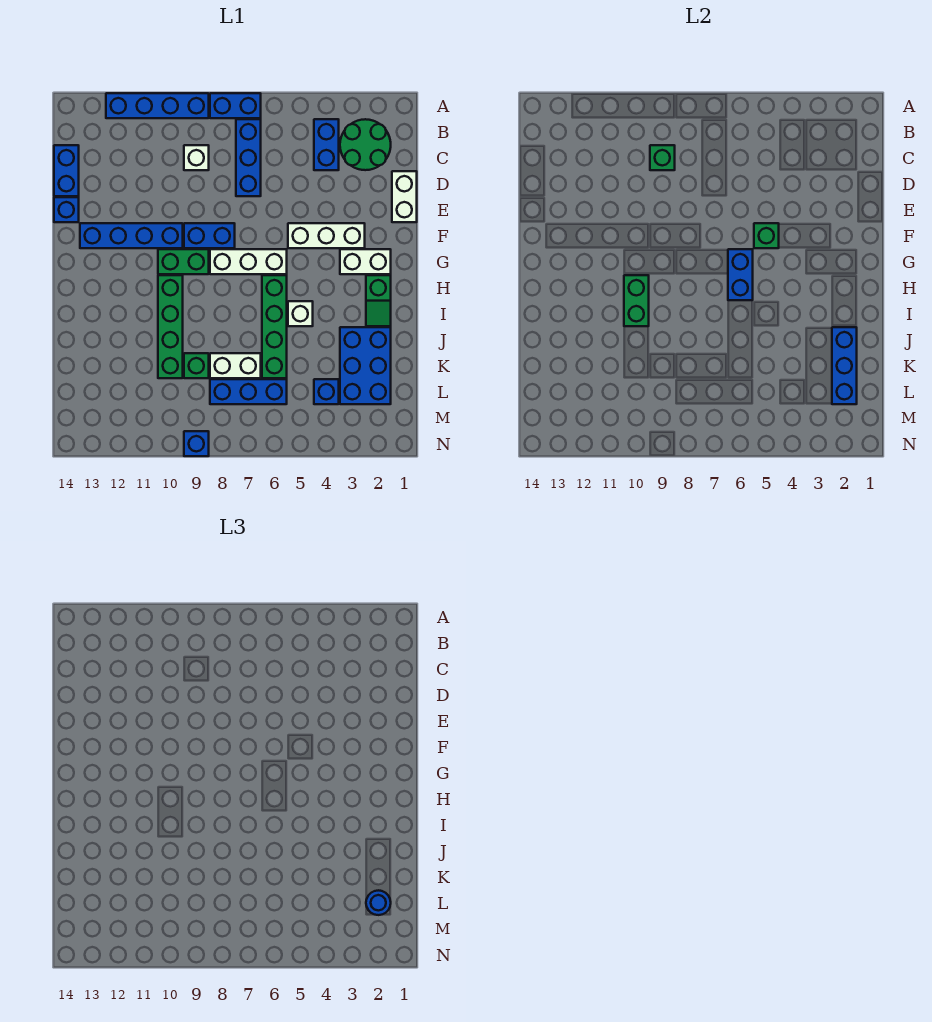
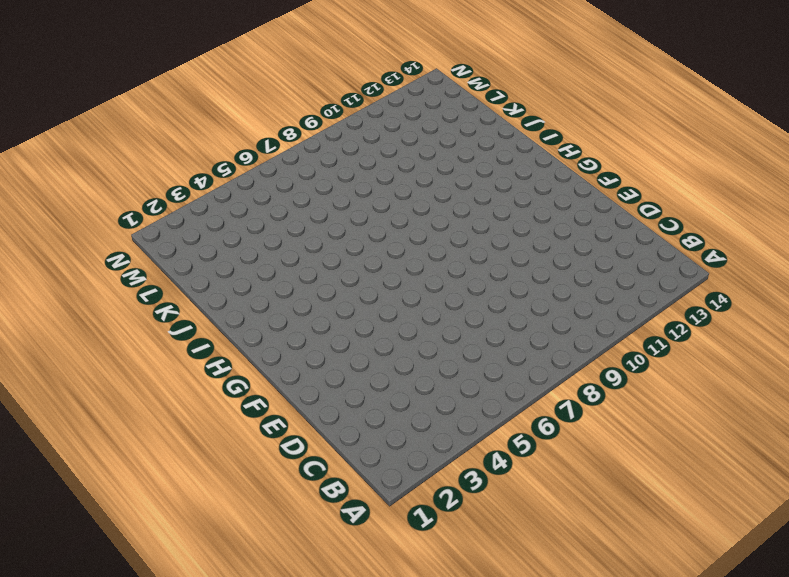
none -> blue 1x2 brick [210,93,261,118]
none -> blue 1x4 brick [106,93,209,118]
none -> green 2x2 round brick [340,119,391,170]
none -> blue 1x2 brick [314,119,339,170]

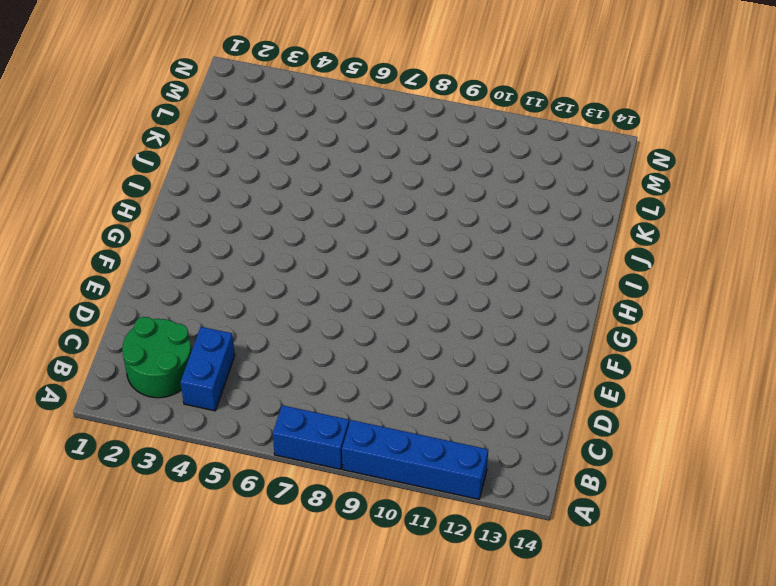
none -> blue 1x3 brick [236,119,261,196]
none -> white 1x1 brick [184,145,209,170]
none -> blue 1x2 brick [54,145,79,196]
none -> white 1x2 brick [392,171,417,222]

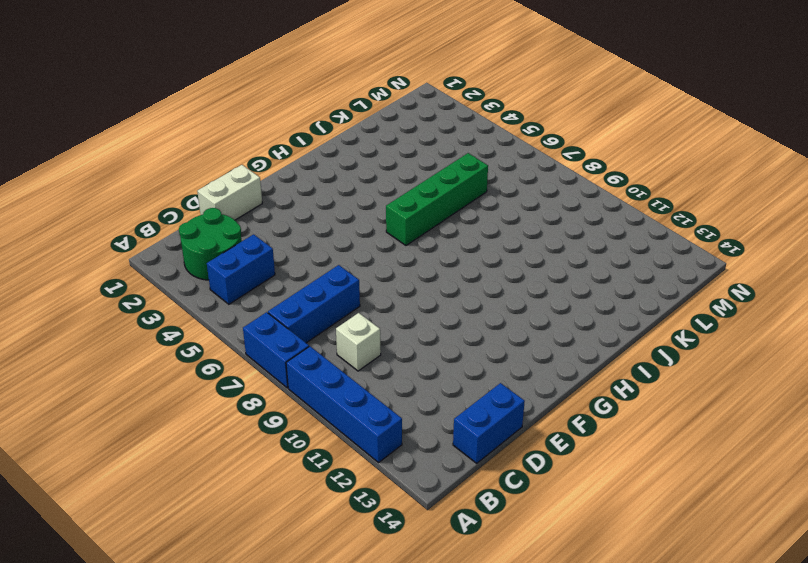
none -> blue 1x1 brick [54,197,79,222]
none -> white 1x3 brick [288,223,365,248]
none -> blue 1x2 brick [184,223,235,248]
none -> blue 1x4 brick [80,223,183,248]

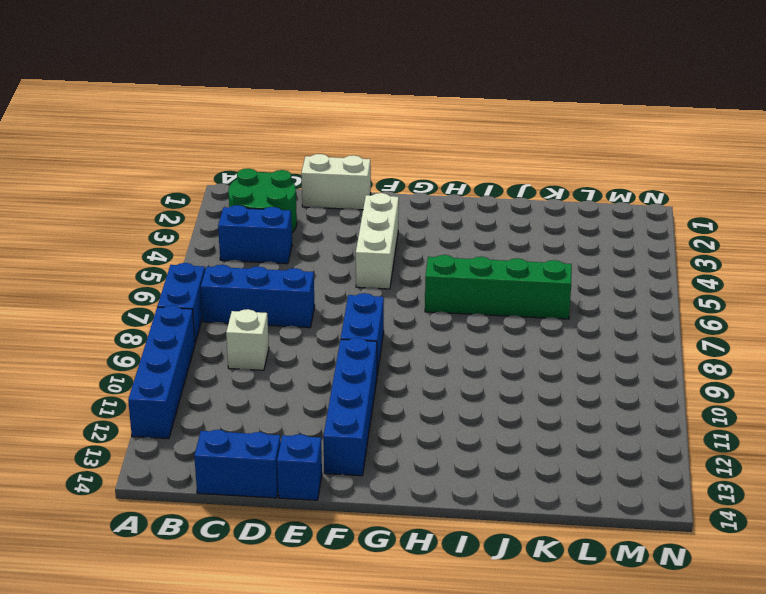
none -> white 1x2 brick [340,249,391,274]
none -> white 1x3 brick [210,249,287,274]
none -> green 1x2 brick [158,249,209,274]
none -> green 1x2 slope [366,275,391,326]

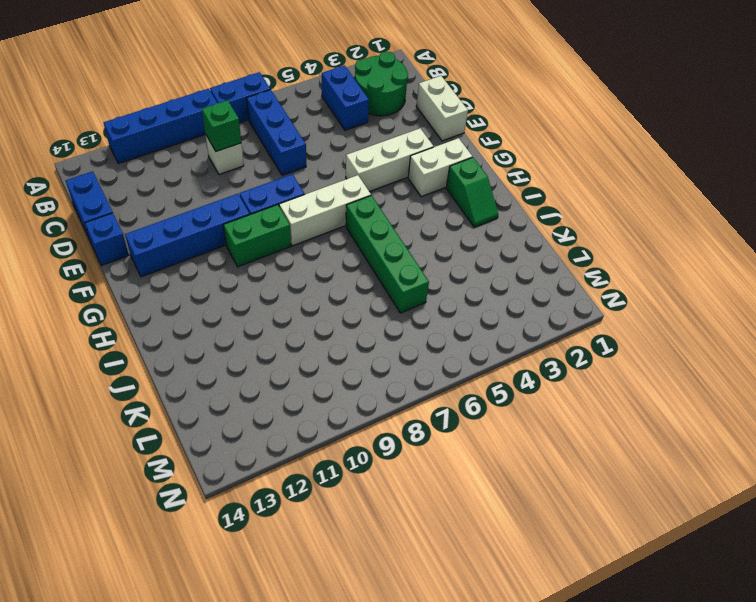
none -> green 1x4 brick [158,275,183,378]
none -> white 1x1 brick [288,301,313,326]
none -> blue 2x3 brick [340,327,391,404]
none -> white 1x2 brick [210,353,261,378]

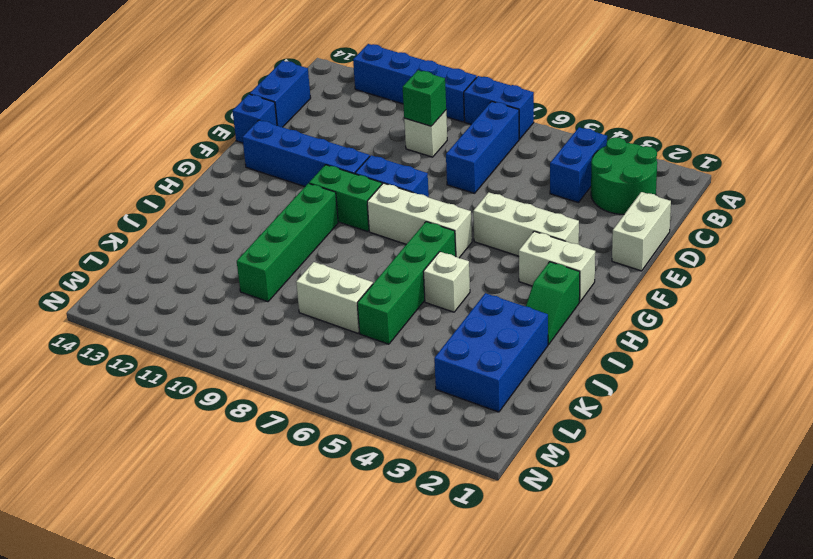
none -> green 1x1 brick [184,353,209,378]
none -> blue 1x1 brick [314,379,339,404]
none -> blue 1x3 brick [210,379,287,404]
none -> blue 1x1 brick [184,431,209,456]

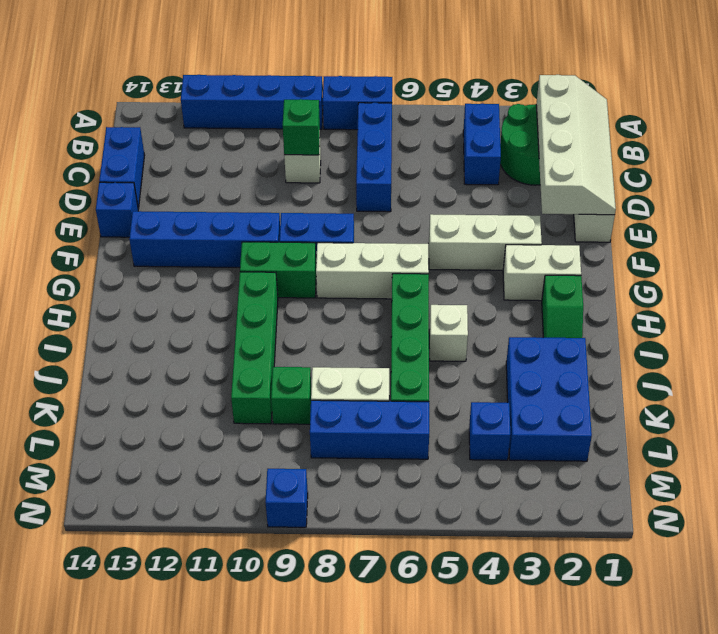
white 2x4 slope [536,75,616,215] -> none
none -> green 1x1 brick [754,223,779,248]
none -> blue 1x2 brick [728,249,753,300]
none -> green 1x2 brick [624,275,649,326]
none -> blue 1x3 brick [832,327,857,404]

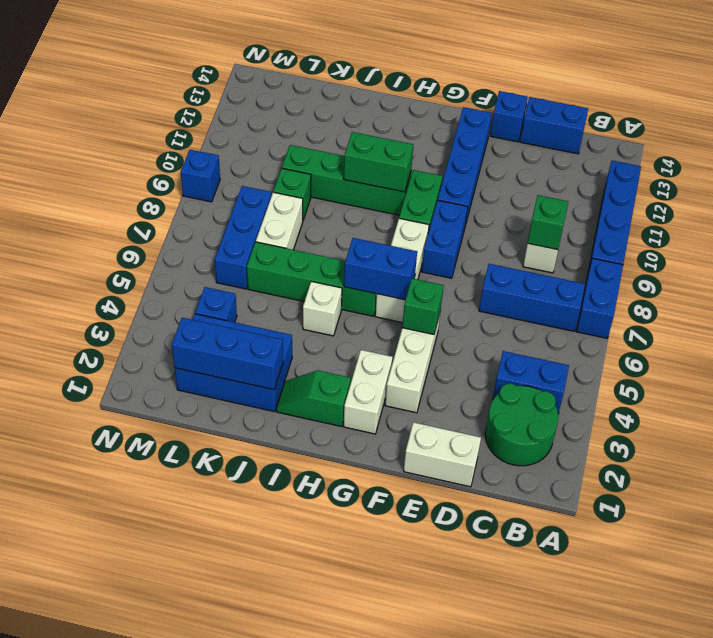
none -> blue 1x1 round brick [366,890,391,915]

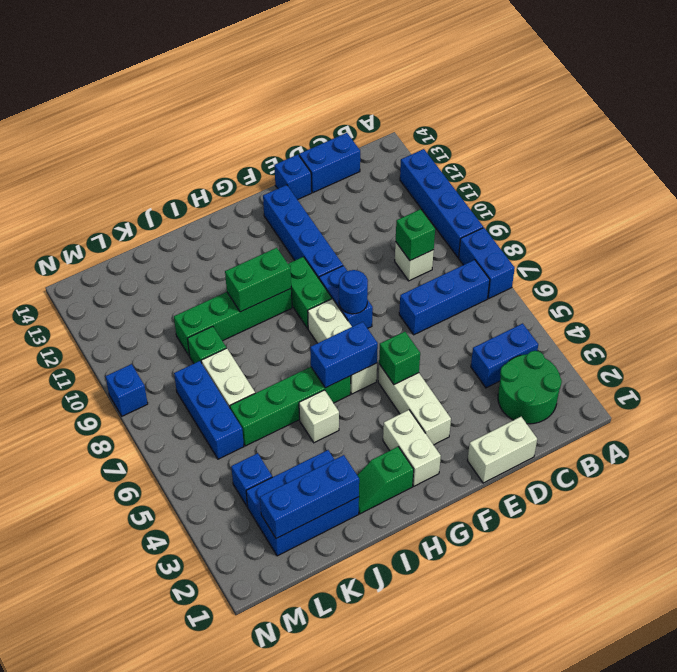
blue 1x1 round brick [339,270,368,314] -> blue 1x1 round brick moved to [366,890,391,915]

